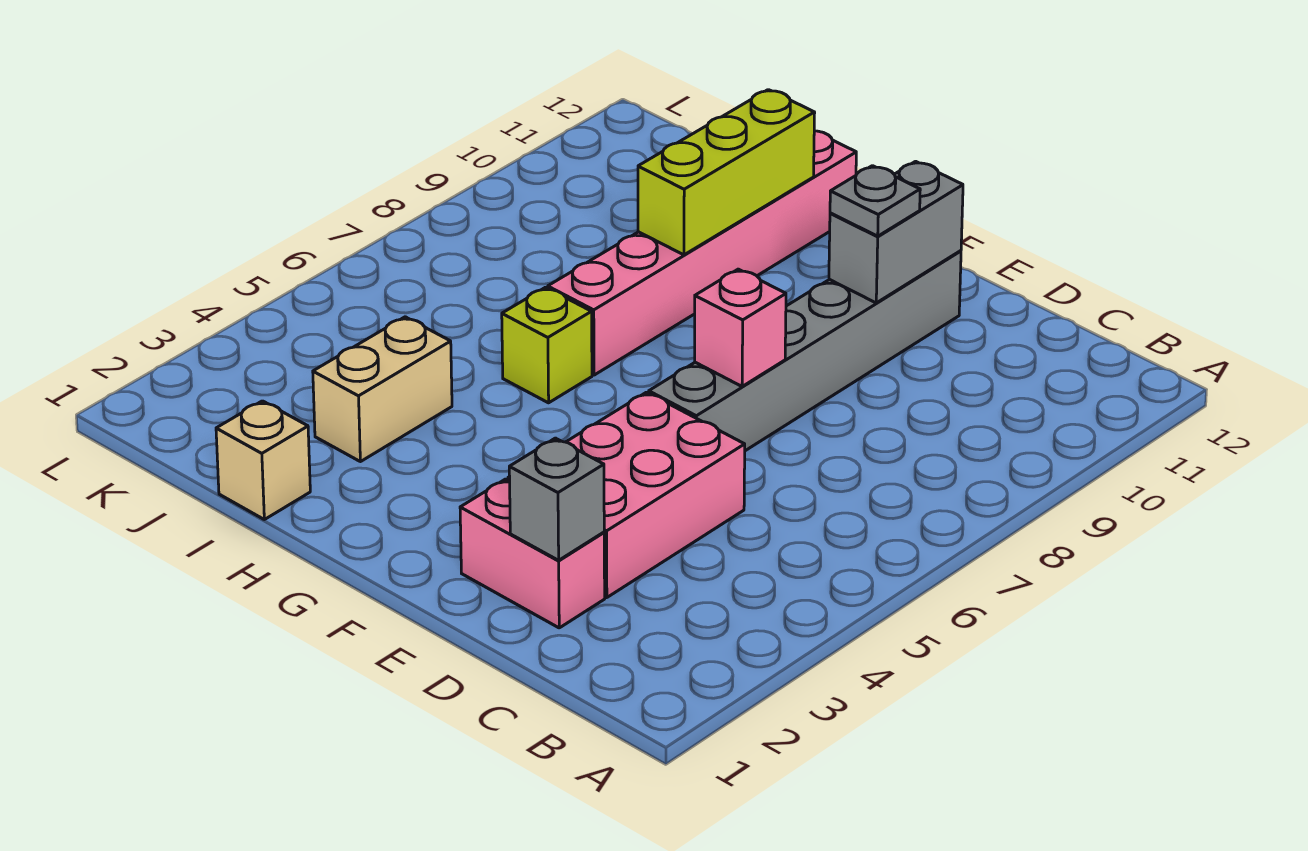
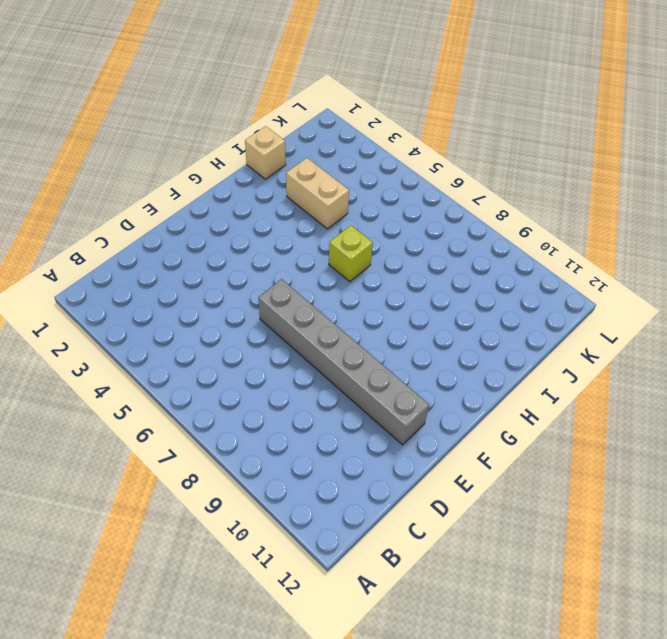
none -> pink 1x2 brick [460,479,605,628]
none -> pink 2x3 brick [508,392,745,598]
none -> pink 1x6 brick [548,131,856,375]

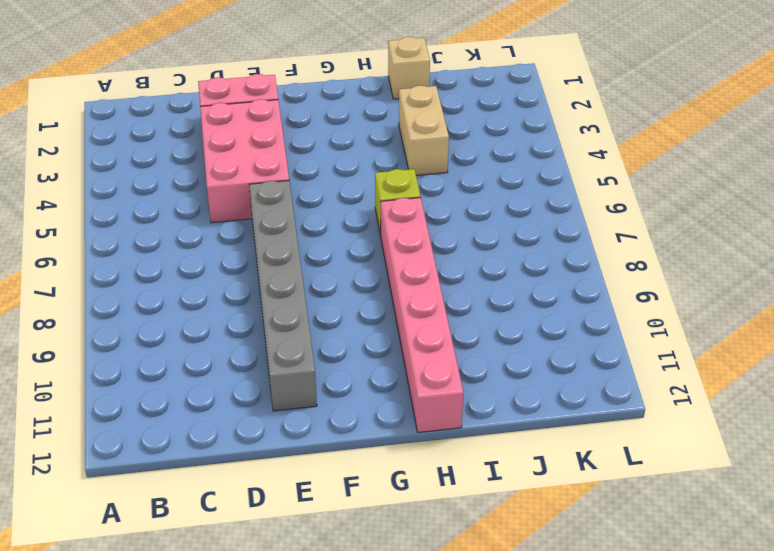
none -> grey 1x1 brick [509,438,604,560]
none -> pink 1x1 brick [695,269,786,386]
none -> grey 1x2 brick [829,161,963,303]

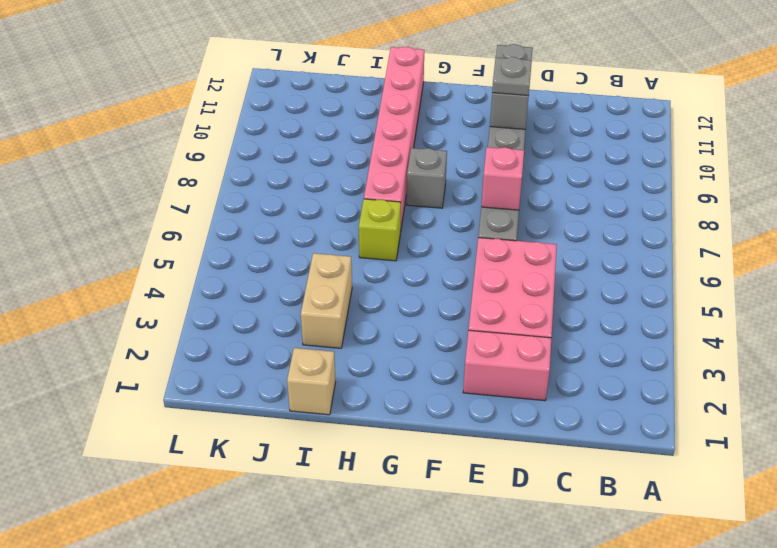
grey 1x1 brick [407,148,447,208] -> grey 1x1 brick moved to [509,438,604,560]
none -> lime 1x3 brick [638,90,815,255]

